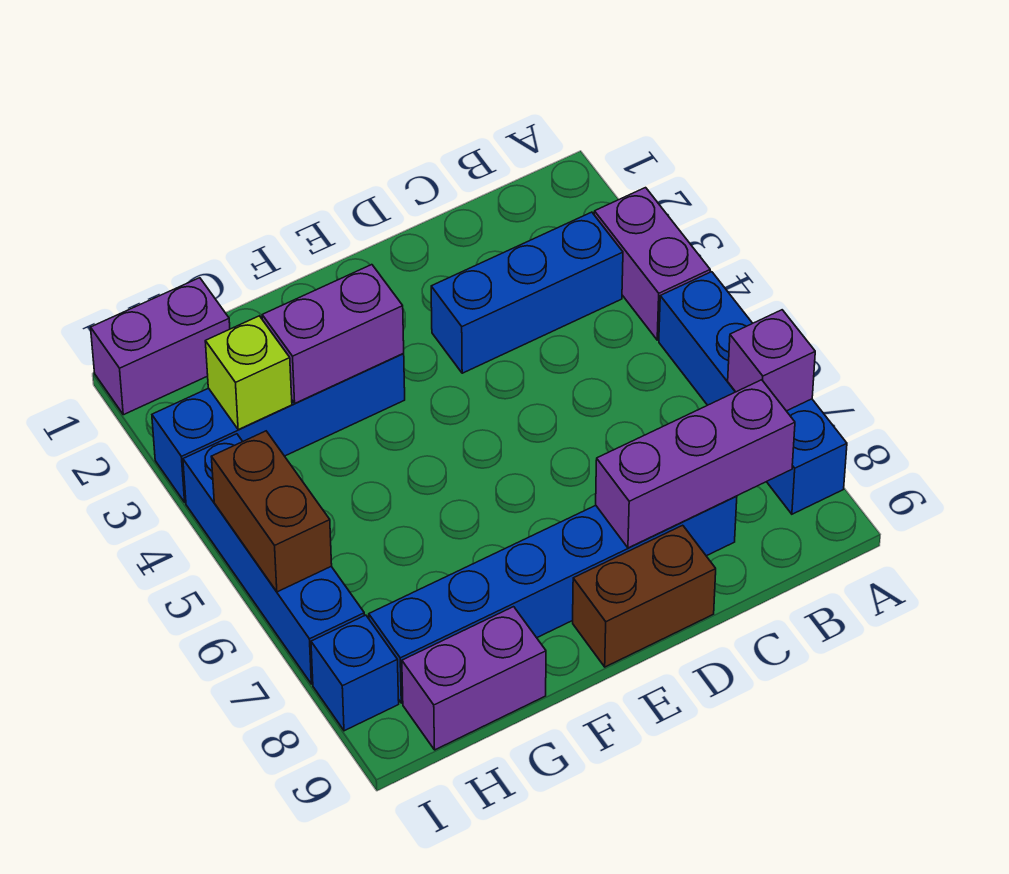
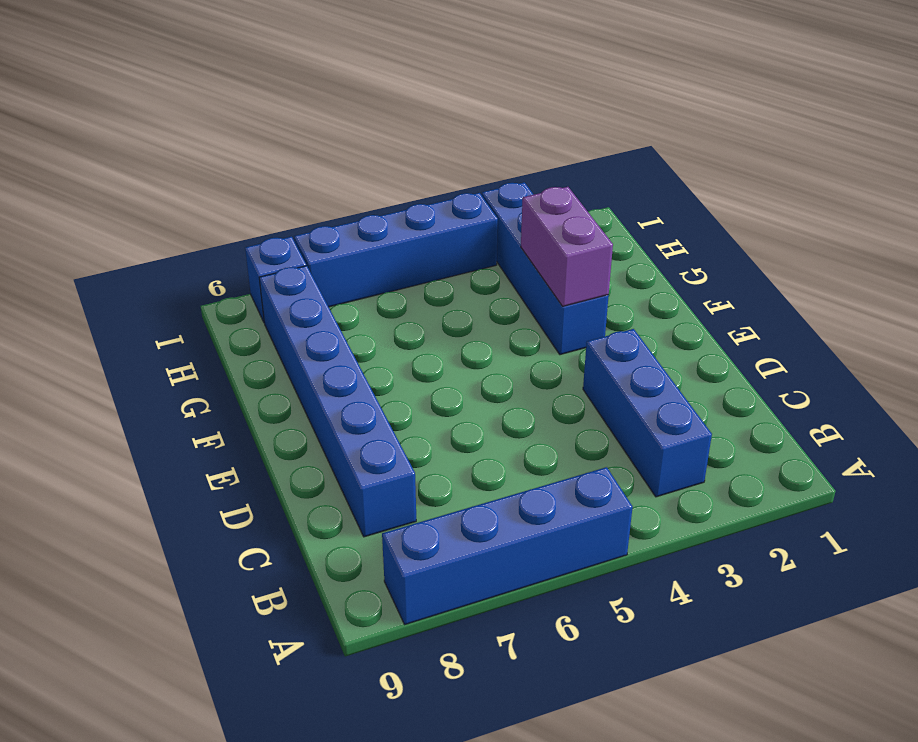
none -> purple 1x2 brick [594,188,710,340]
none -> brown 1x2 brick [573,525,716,667]
none -> purple 1x2 brick [402,607,546,750]

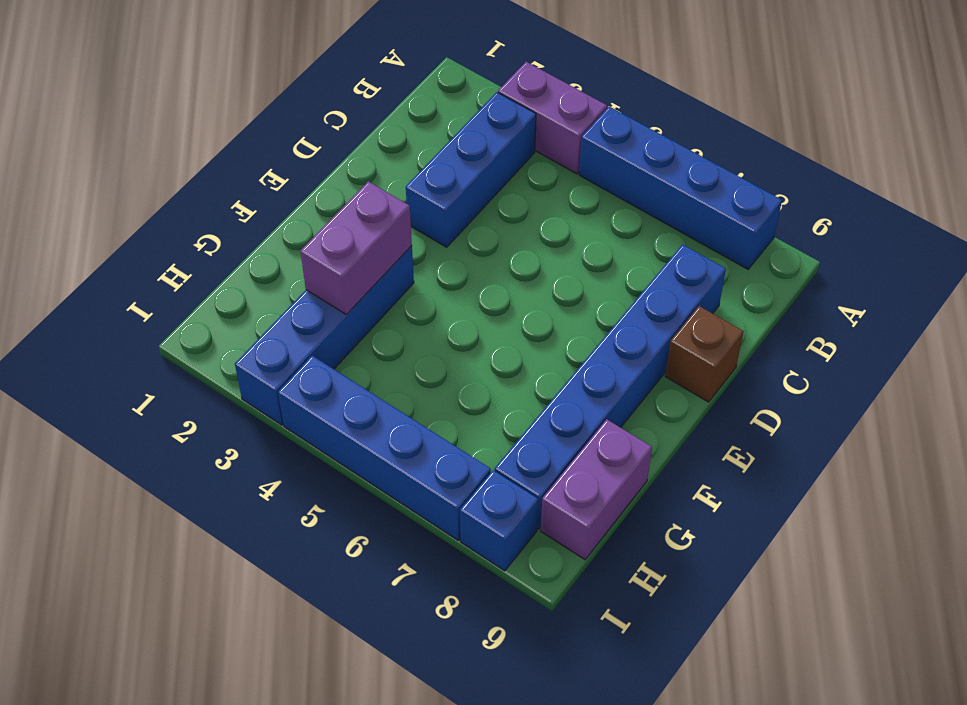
brown 1x1 brick [665,306,744,402] -> brown 1x2 brick [573,525,716,667]
none -> purple 1x2 brick [91,278,230,415]
none -> purple 1x1 brick [728,310,815,411]
none -> purple 1x3 brick [596,380,795,548]

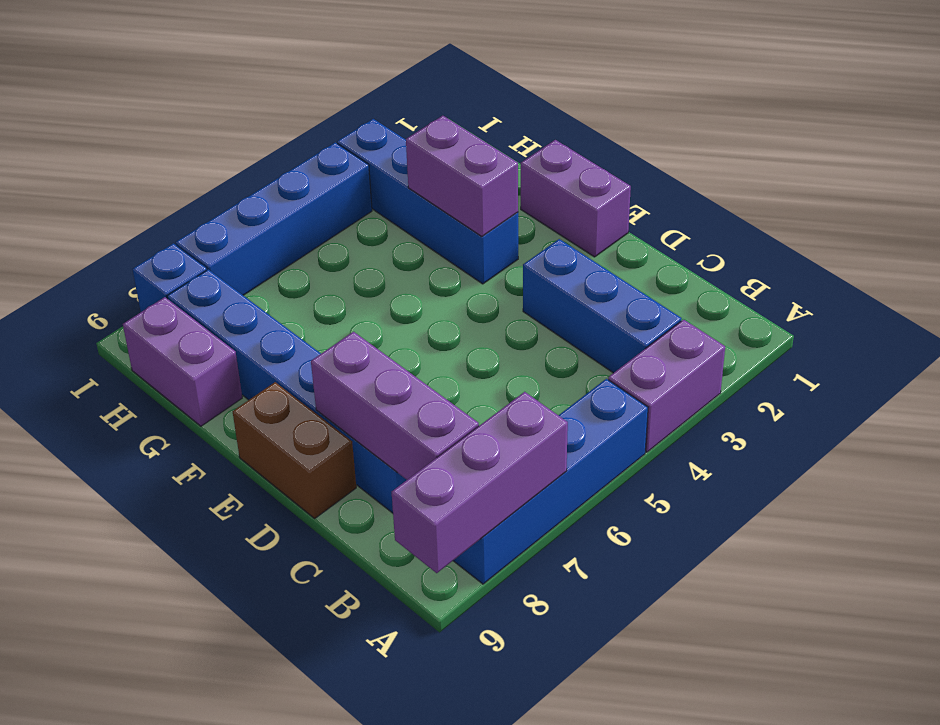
purple 1x3 brick [392,392,568,573] -> purple 1x1 brick [728,310,815,411]
purple 1x2 brick [521,140,631,257] -> purple 1x2 brick moved to [91,278,230,415]
none -> lime 1x1 brick [205,316,292,430]
none -> brown 1x2 brick [211,431,332,592]

